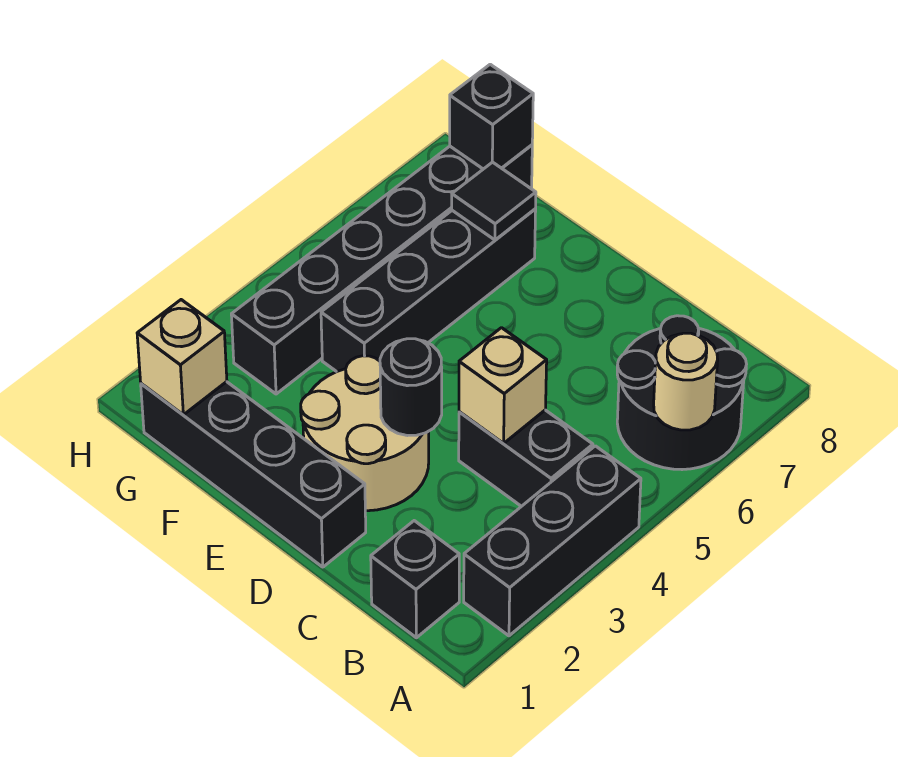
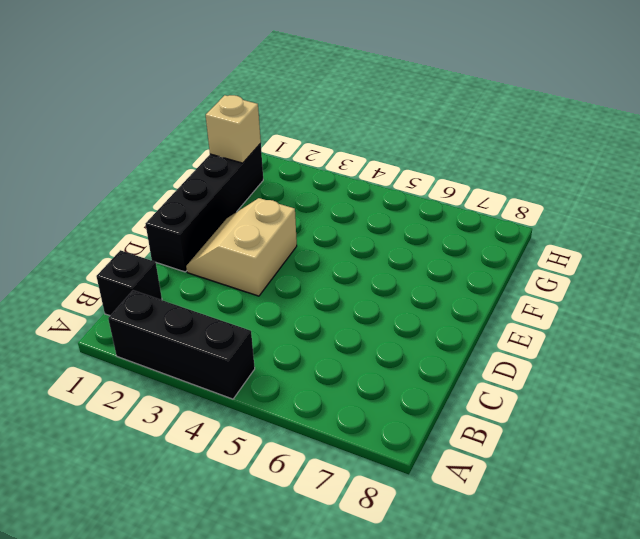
tan 2x2 slope [186,198,297,296] -> tan 2x2 round brick [301,356,429,511]
none -> black 2x2 round brick [617,316,746,470]
none -> black 1x2 brick [459,410,593,506]
none -> black 1x4 brick [321,209,536,372]

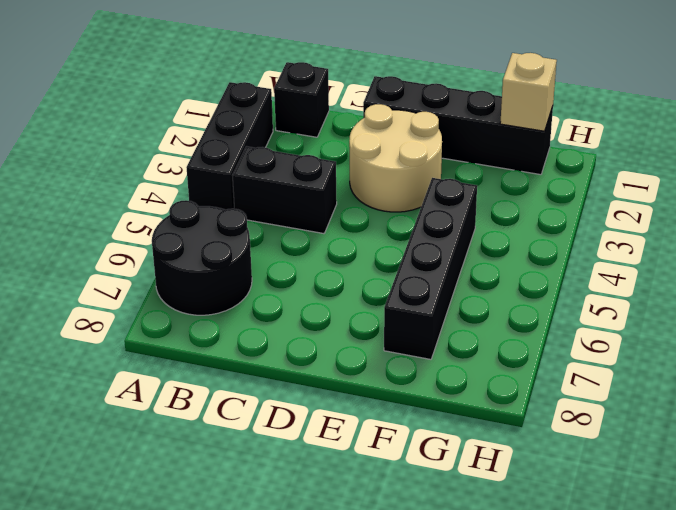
none -> black 1x6 brick [231,145,532,394]
none -> tan 1x1 round brick [654,333,718,430]
none -> tan 1x1 brick [459,328,547,443]

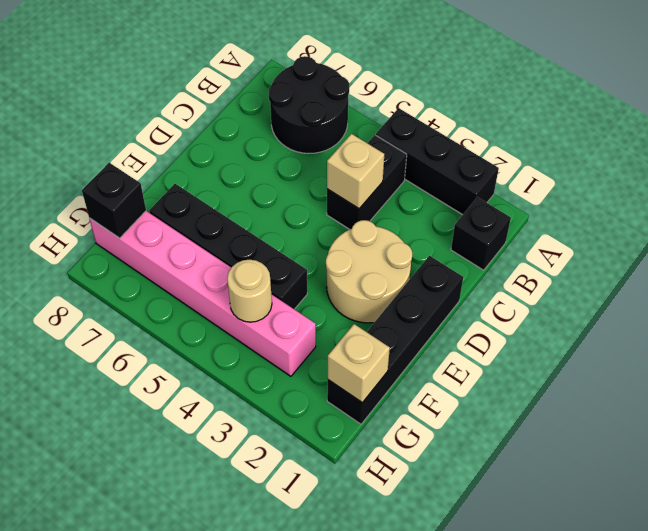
pink 1x6 brick [89,211,316,376] -> black 1x6 brick [231,145,532,394]
tan 1x1 round brick [227,260,272,322] -> tan 1x1 round brick moved to [654,333,718,430]
none -> black 1x1 round brick [380,339,442,436]
none -> black 1x1 tile [452,162,536,240]

